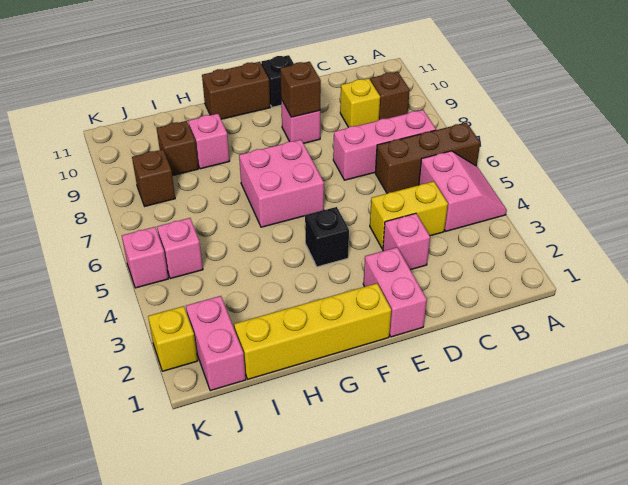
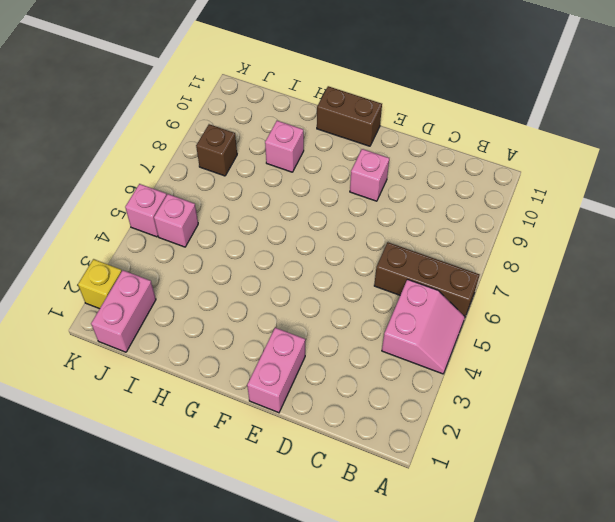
none -> pink 1x3 brick [333,110,436,180]
none -> brown 1x1 brick [370,72,410,120]
none -> yellow 1x2 brick [370,181,448,249]

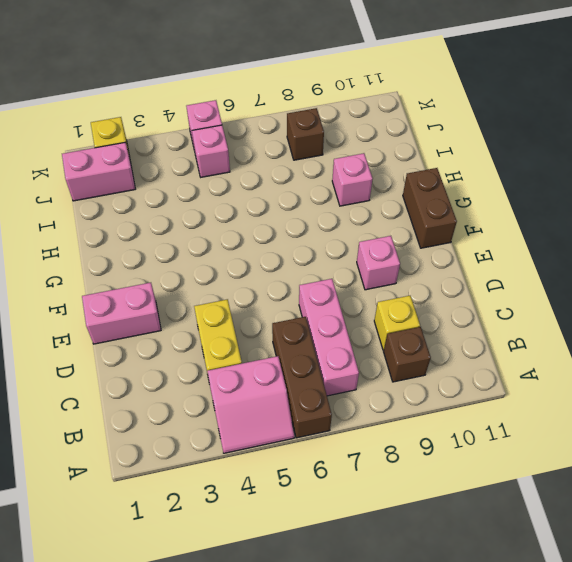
none -> pink 1x1 brick [383,213,430,270]
none -> black 1x1 brick [261,55,294,107]
none -> yellow 1x4 brick [234,283,391,379]

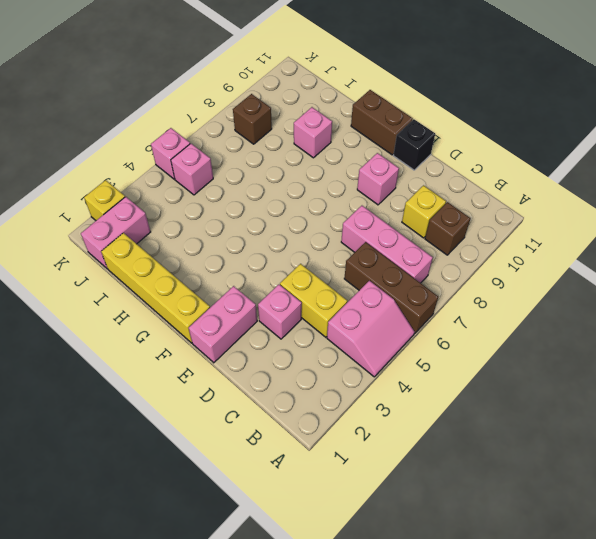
none -> black 1x1 brick [305,207,349,267]
none -> pink 2x2 brick [239,140,324,227]
none -> brown 1x1 brick [157,121,198,176]

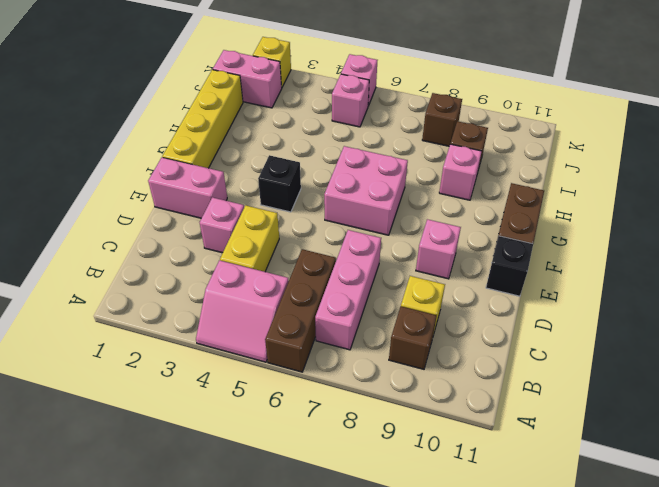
none -> brown 1x1 brick [280,62,321,117]

